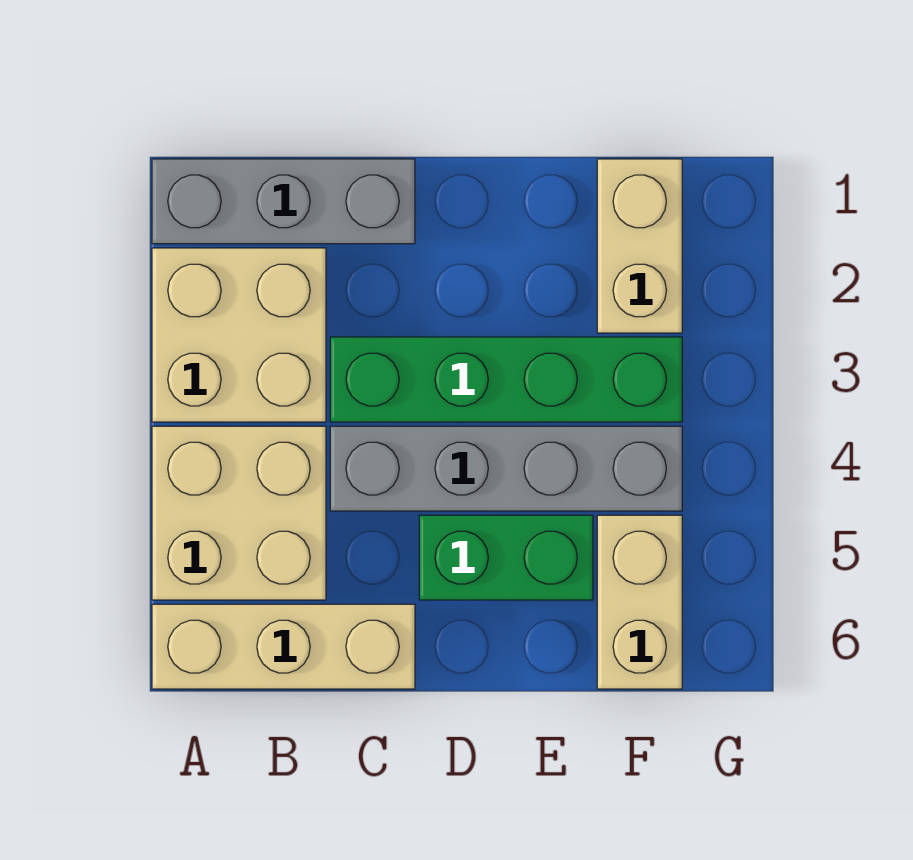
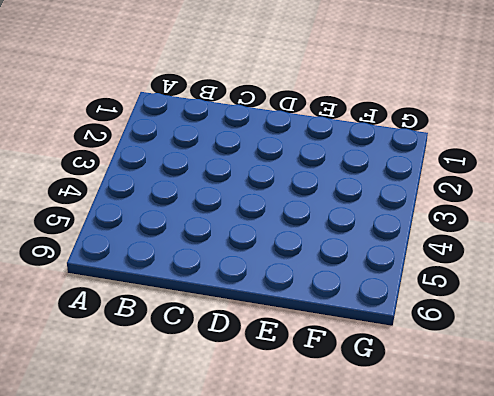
none -> grey 1x3 brick [152,159,415,244]
none -> tan 2x2 brick [152,248,326,422]

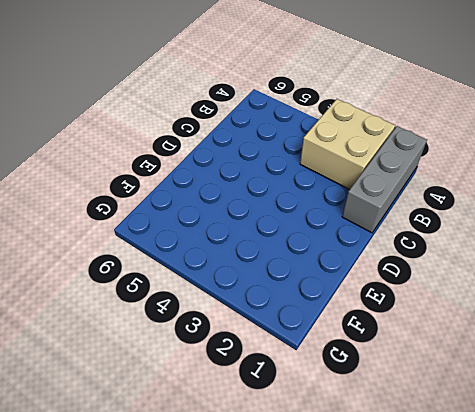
none -> tan 2x2 brick [152,426,326,600]
none -> tan 1x3 brick [152,604,415,689]

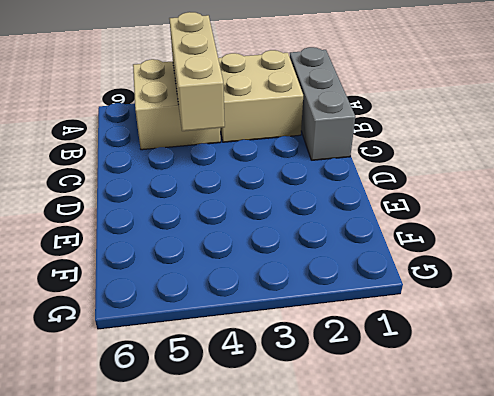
tan 1x3 brick [169,12,225,131] -> tan 1x3 brick moved to [152,604,415,689]
none -> green 1x4 brick [330,337,682,422]
none -> grey 1x4 brick [330,426,682,511]

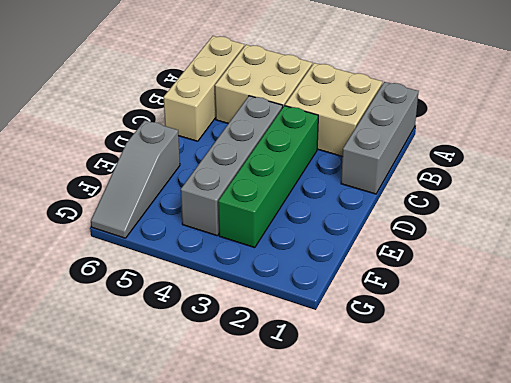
grey 1x3 slope [91,120,180,238] -> tan 1x2 brick [597,515,682,689]
none -> green 1x2 brick [419,515,593,600]
none -> tan 1x2 brick [597,159,682,333]

